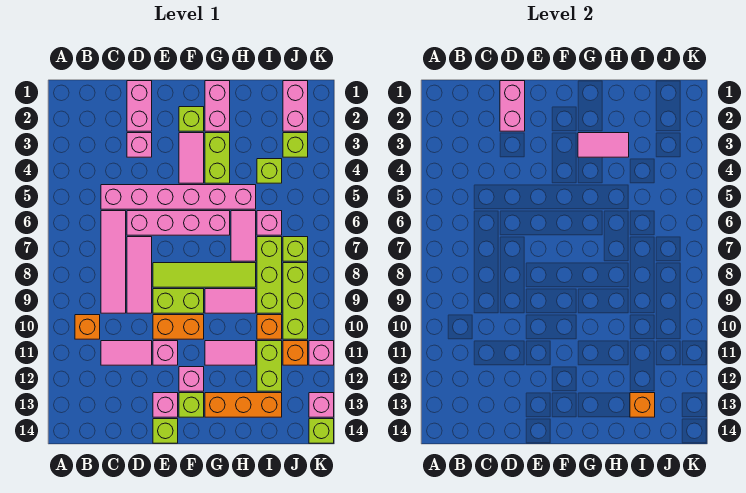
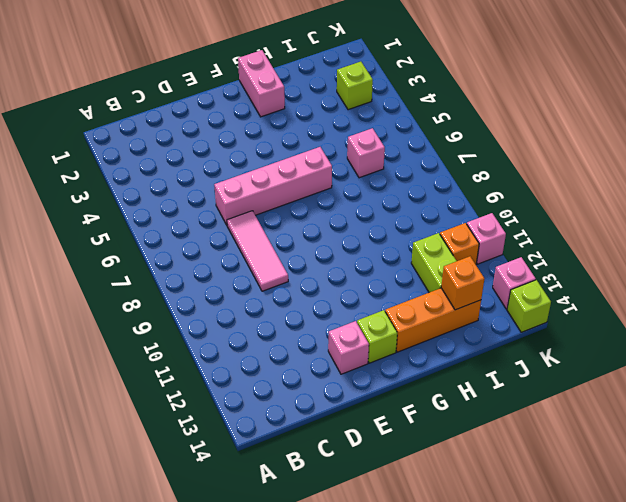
none -> orange 1x1 brick [75,315,100,339]
none -> pink 1x6 brick [101,185,256,209]
none -> pink 1x4 tile [101,211,126,313]
none -> pink 1x2 tile [101,341,152,365]

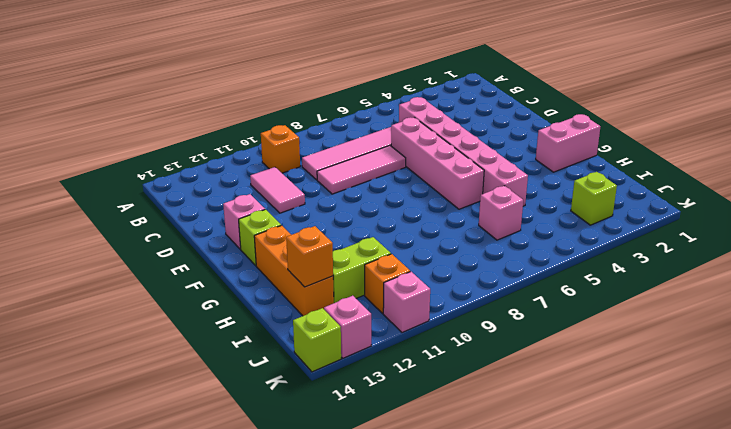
none -> pink 1x2 brick [127,81,152,131]
none -> pink 1x1 brick [127,133,152,157]
none -> lime 1x4 tile [153,263,256,287]
none -> lime 1x2 brick [153,289,204,313]

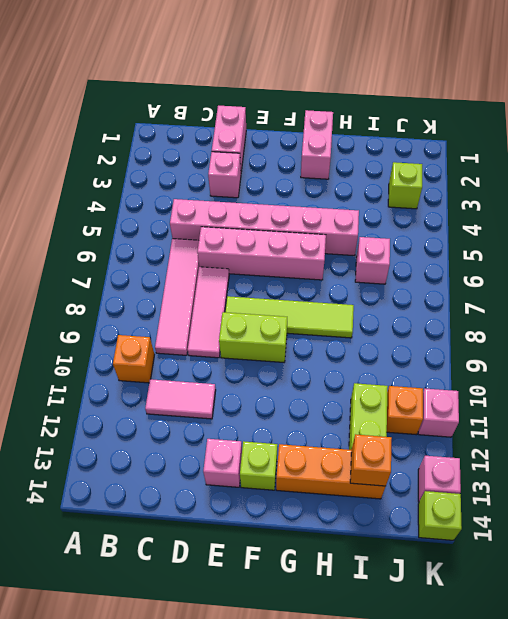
none -> orange 1x2 brick [153,315,204,339]
none -> pink 1x1 brick [153,341,178,365]
none -> lime 1x1 brick [153,419,178,443]
none -> lime 1x1 brick [179,107,204,131]

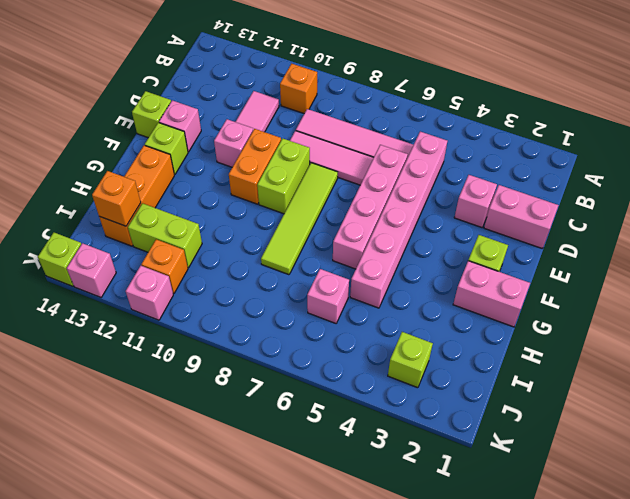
none -> pink 1x2 tile [179,133,204,183]
none -> pink 1x1 brick [179,367,204,391]
none -> lime 1x2 brick [205,133,230,183]
none -> pink 1x2 tile [205,289,256,313]

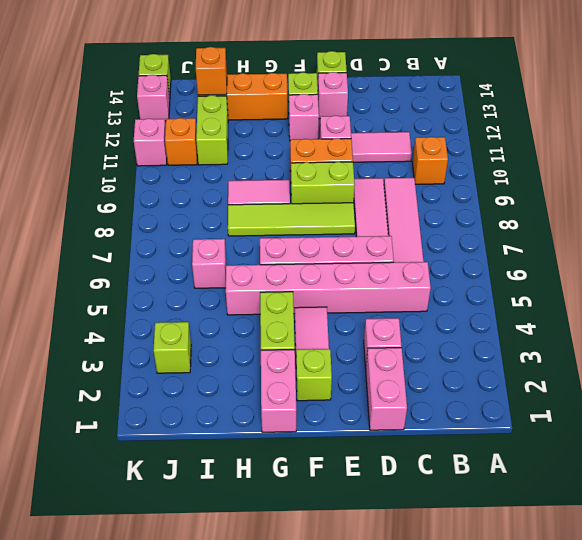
none -> pink 1x2 tile [205,341,256,365]
none -> pink 1x2 tile [231,211,256,261]
none -> lime 1x1 brick [257,159,282,183]
none -> lime 1x3 brick [257,237,282,313]

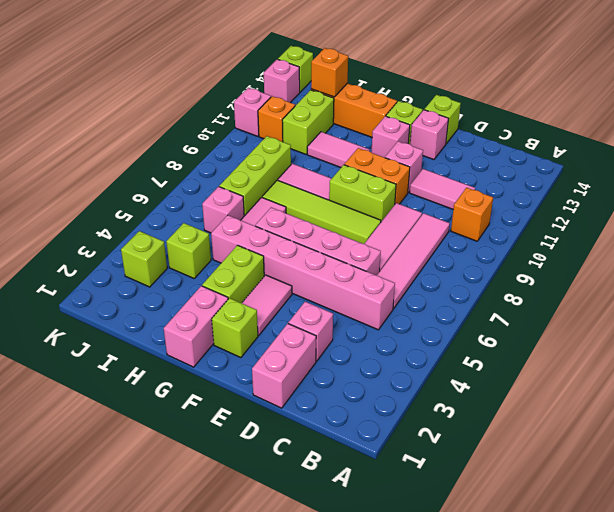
none -> orange 1x1 brick [257,315,282,339]
none -> pink 1x2 brick [283,81,308,131]
none -> lime 1x1 brick [283,237,308,261]
none -> lime 1x3 brick [283,263,308,339]

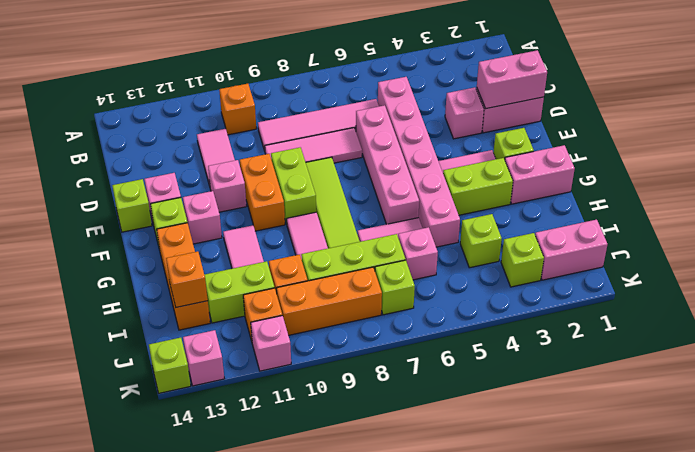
orange 1x3 brick [276,267,382,335] -> lime 1x3 brick [283,263,308,339]
none -> pink 1x2 tile [578,133,629,157]

